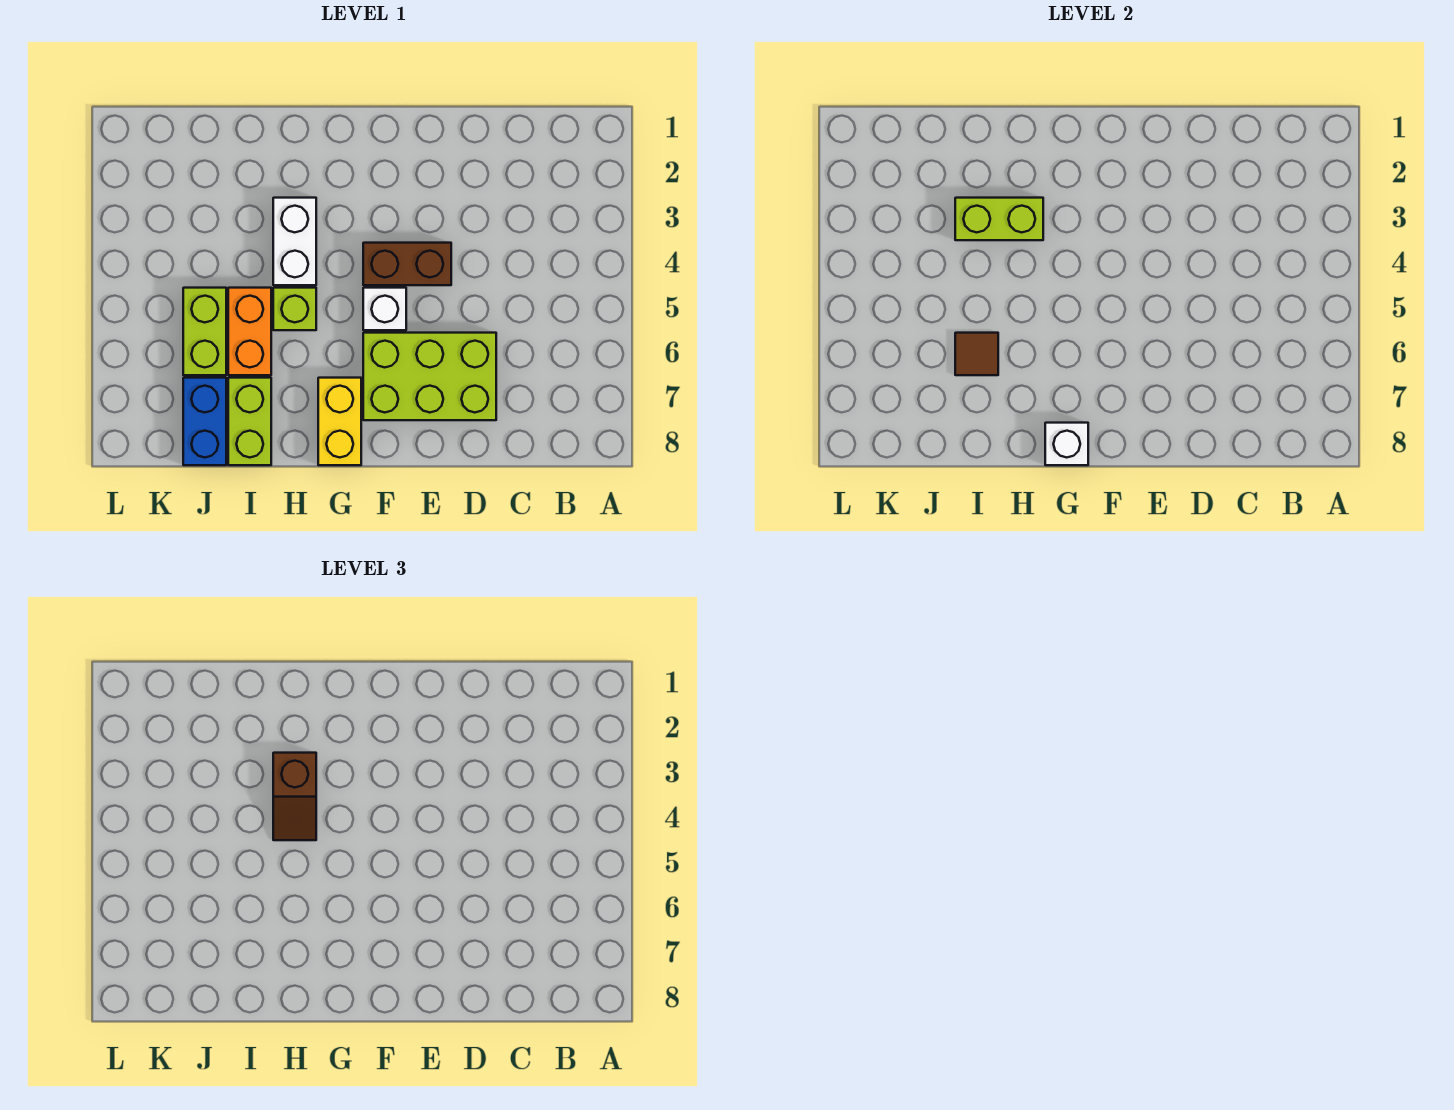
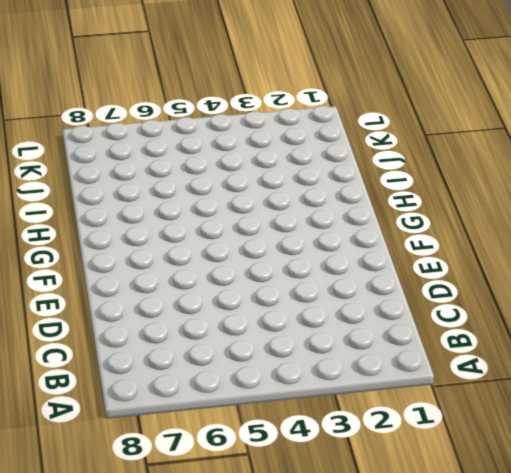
none -> lime 2x3 brick [363,333,496,420]
none -> brown 1x2 brick [363,243,451,285]
none -> white 1x1 brick [363,288,406,330]

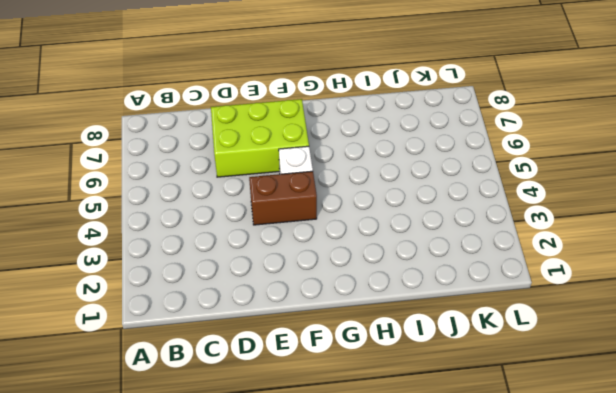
none -> yellow 1x2 brick [318,378,361,465]
none -> white 1x2 brick [273,198,316,285]
none -> lime 1x1 brick [273,288,316,330]

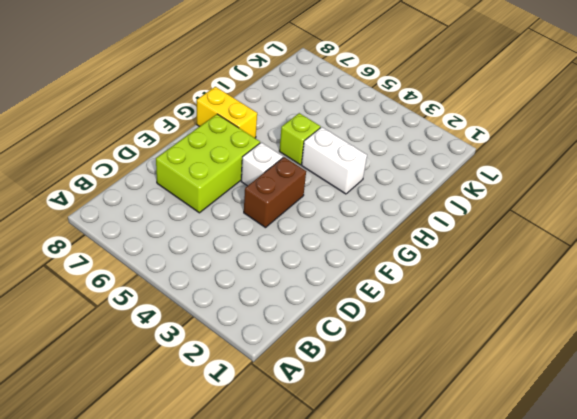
none -> orange 1x2 brick [228,288,271,375]
none -> lime 1x2 brick [228,378,271,465]
none -> lime 1x2 brick [183,288,226,375]

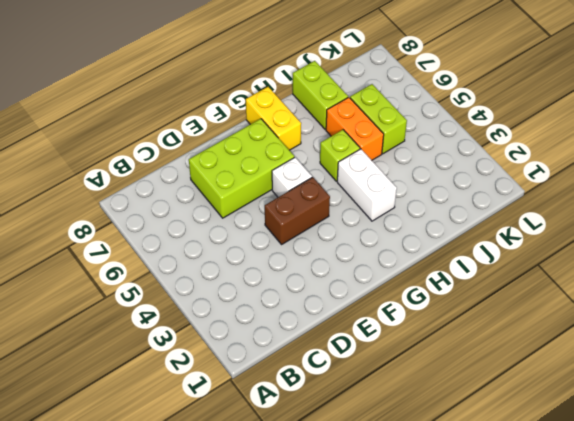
none -> blue 1x2 brick [183,378,226,465]
none -> white 1x1 brick [1045,423,1088,465]
none -> lime 1x2 brick [955,198,1043,240]

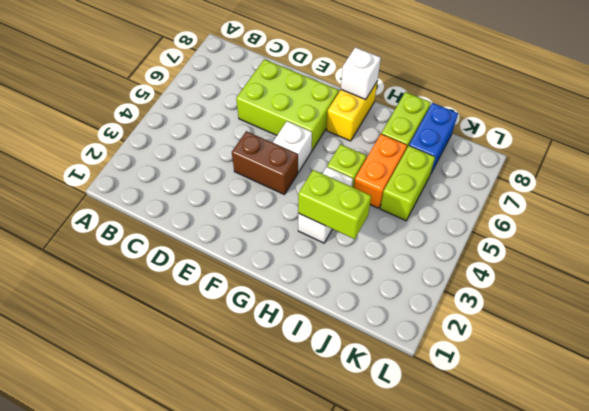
none -> brown 1x1 tile [955,333,998,375]
none -> brown 1x2 slope [273,753,316,840]

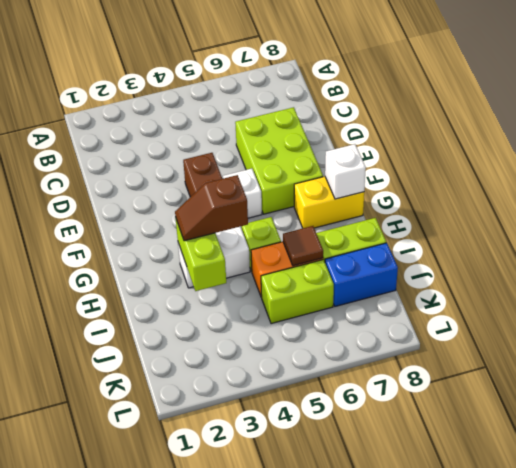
brown 1x2 slope [175,175,248,241] -> brown 1x2 slope turned to [273,753,316,840]

